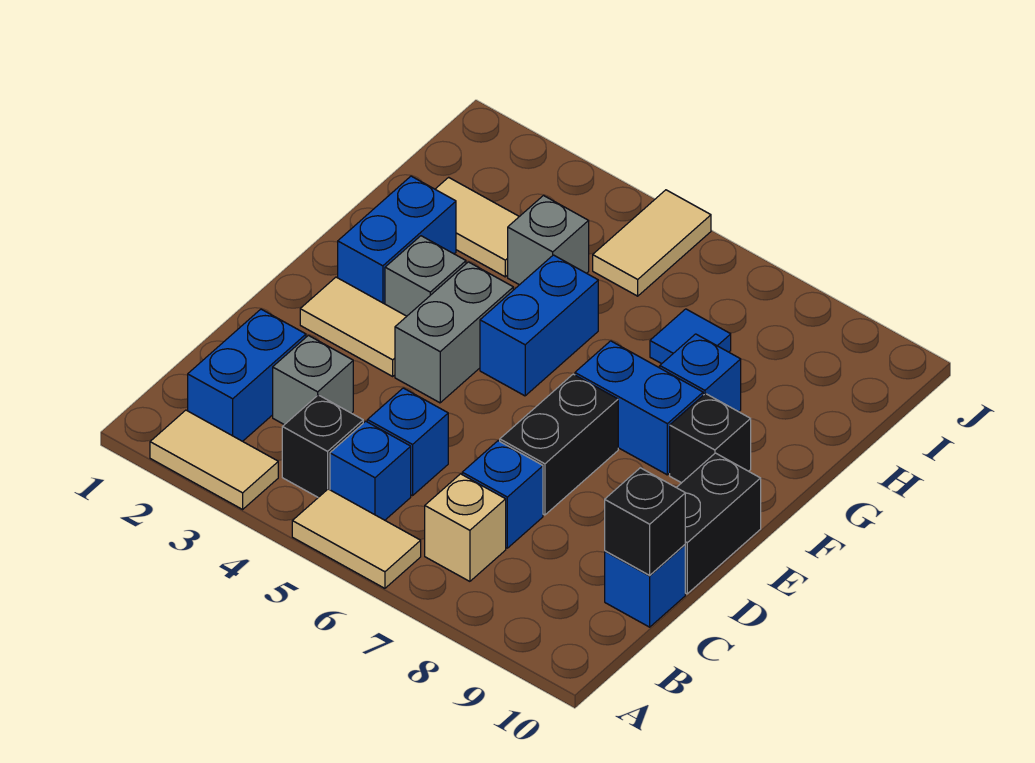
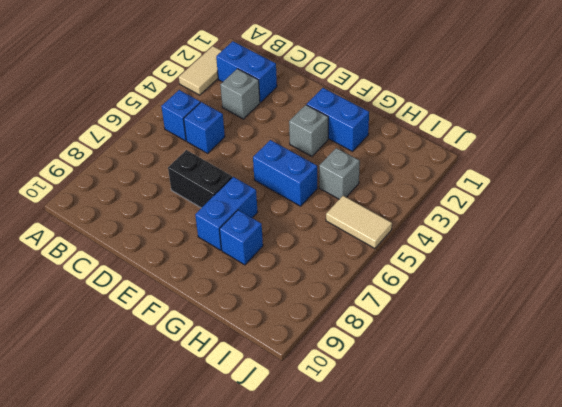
none -> tan 1x2 tile [292,489,421,588]
none -> black 1x1 brick [282,395,363,497]
none -> tan 1x1 brick [425,474,506,581]

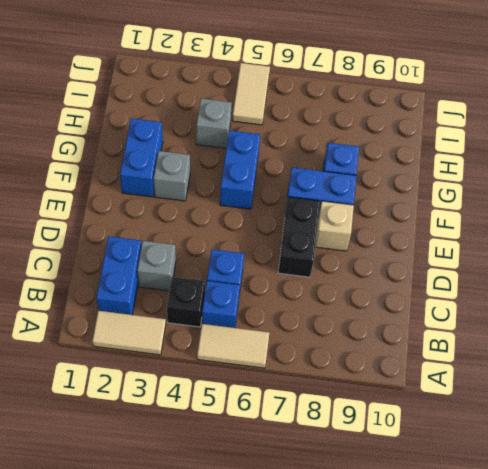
tan 1x1 brick [315,201,354,251] -> tan 1x1 brick moved to [425,474,506,581]
none -> blue 1x1 brick [462,441,543,548]
none -> blue 1x1 brick [605,545,685,627]
none -> black 1x2 brick [676,453,761,594]

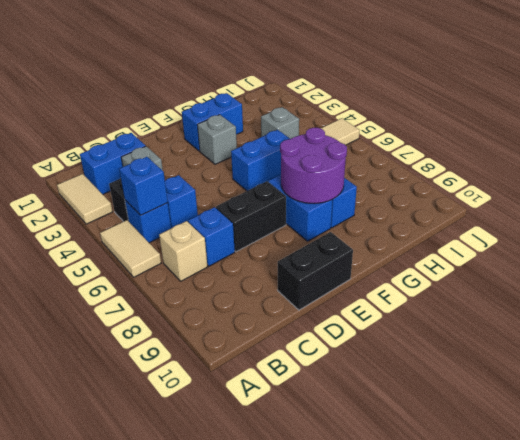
blue 1x1 brick [119,156,168,215] -> blue 1x1 brick moved to [605,545,685,627]
purple 2x2 round brick [280,128,347,204] -> none
none -> tan 1x2 tile [300,277,407,376]
none -> grey 1x2 brick [395,262,513,403]
none -> black 1x1 brick [670,394,751,483]

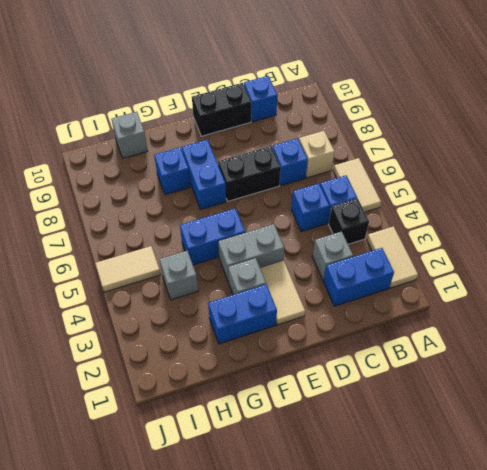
grey 1x1 brick [111,112,148,158] -> none
none -> black 1x1 brick [670,394,751,483]
none -> tan 1x2 tile [435,177,519,277]
none -> blue 1x1 tile [650,309,731,364]

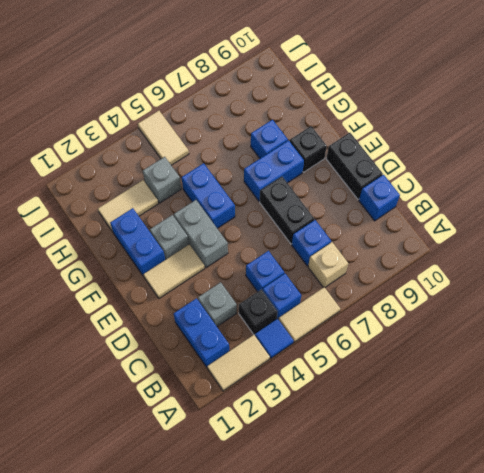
blue 1x1 tile [255,319,294,358] -> blue 1x1 tile moved to [650,309,731,364]
none -> black 1x1 brick [605,468,685,575]

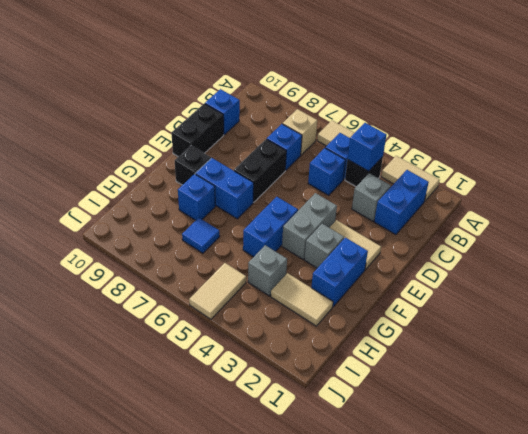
blue 1x1 brick [348,123,386,171] -> none
none -> black 1x1 brick [605,468,685,575]

